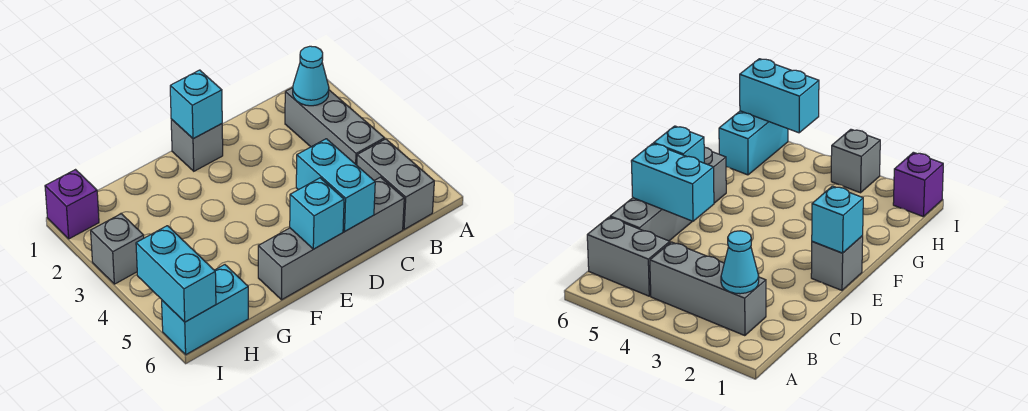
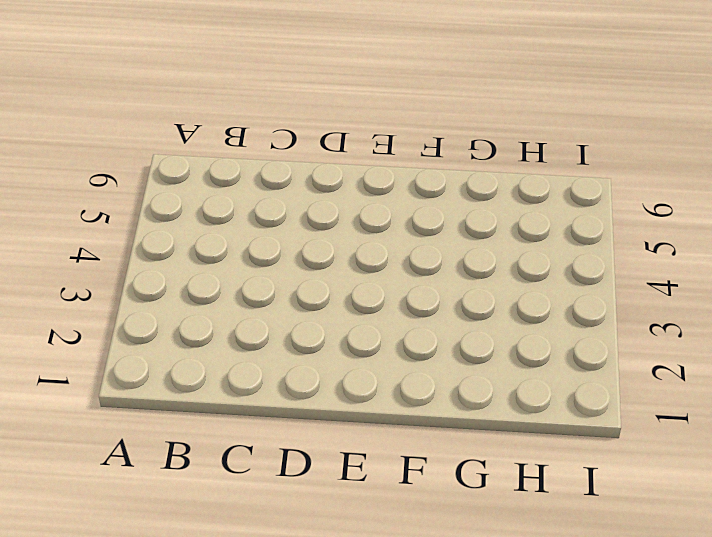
none -> grey 1x3 brick [285,88,385,165]
none -> grey 1x2 brick [357,139,434,229]
none -> grey 1x4 brick [258,177,404,300]

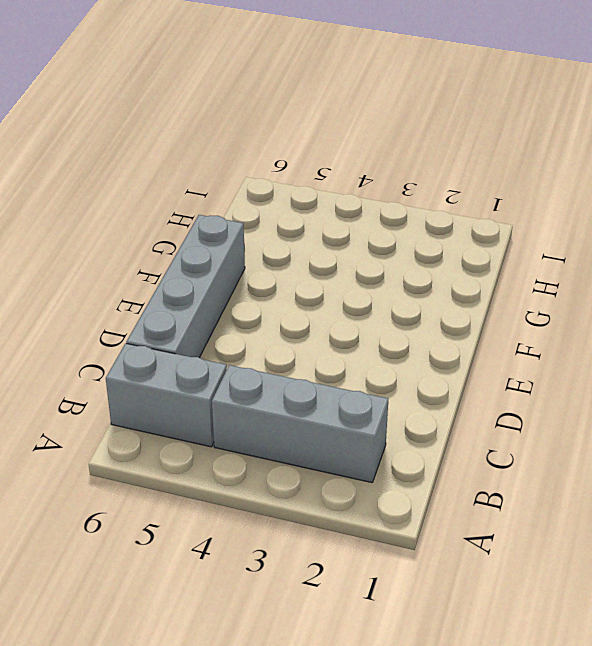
none -> grey 1x1 brick [171,119,223,171]
none -> cyan 1x2 brick [162,265,248,355]
none -> purple 1x1 brick [45,170,99,239]

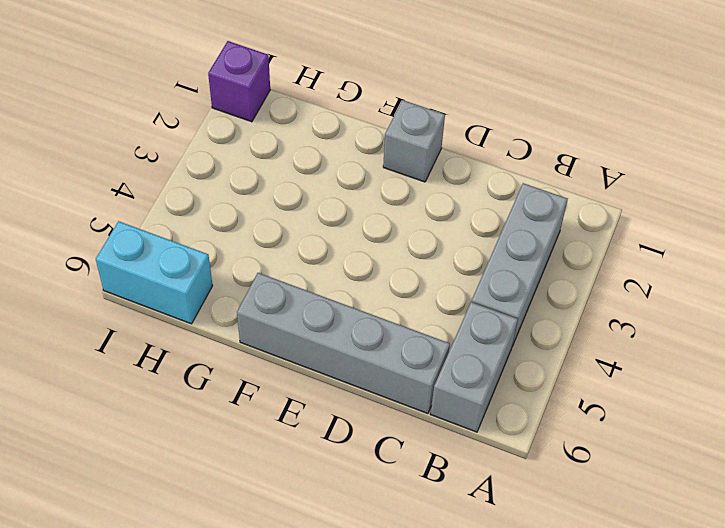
none -> grey 1x1 brick [91,214,144,284]
none -> cyan 1x1 cone [293,46,329,106]
none -> cyan 1x2 brick [296,139,375,231]

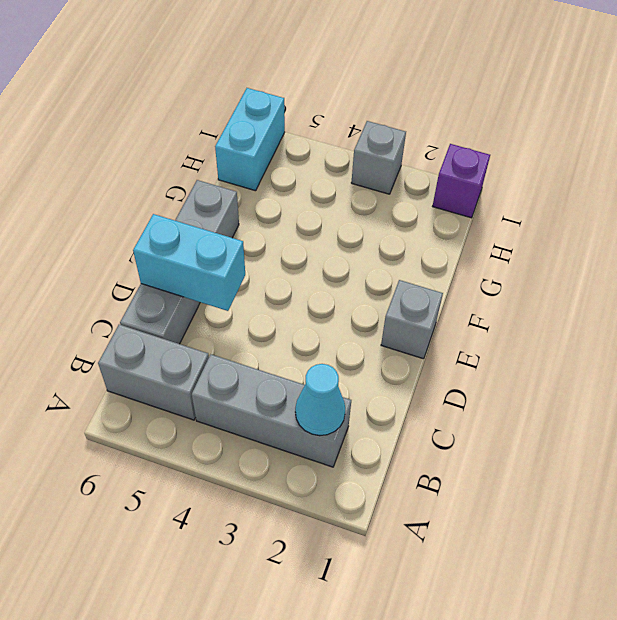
none -> cyan 1x1 brick [170,70,222,139]
none -> cyan 1x1 brick [290,178,344,249]
none -> cyan 1x2 brick [136,226,216,322]

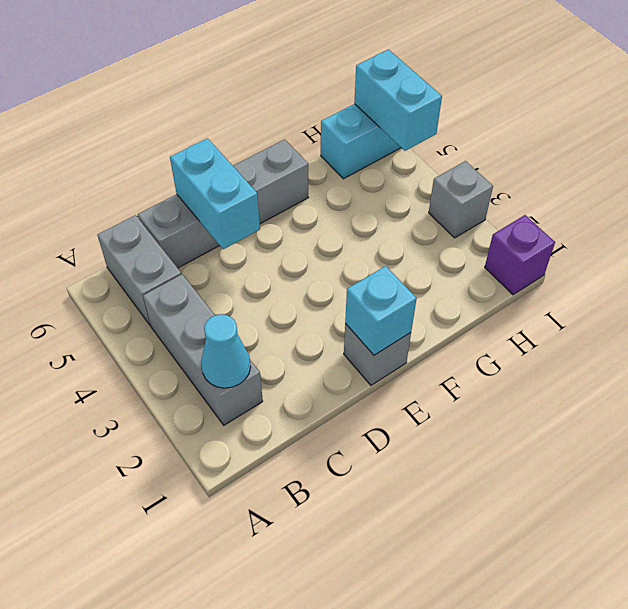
none -> cyan 1x1 brick [290,178,344,249]

